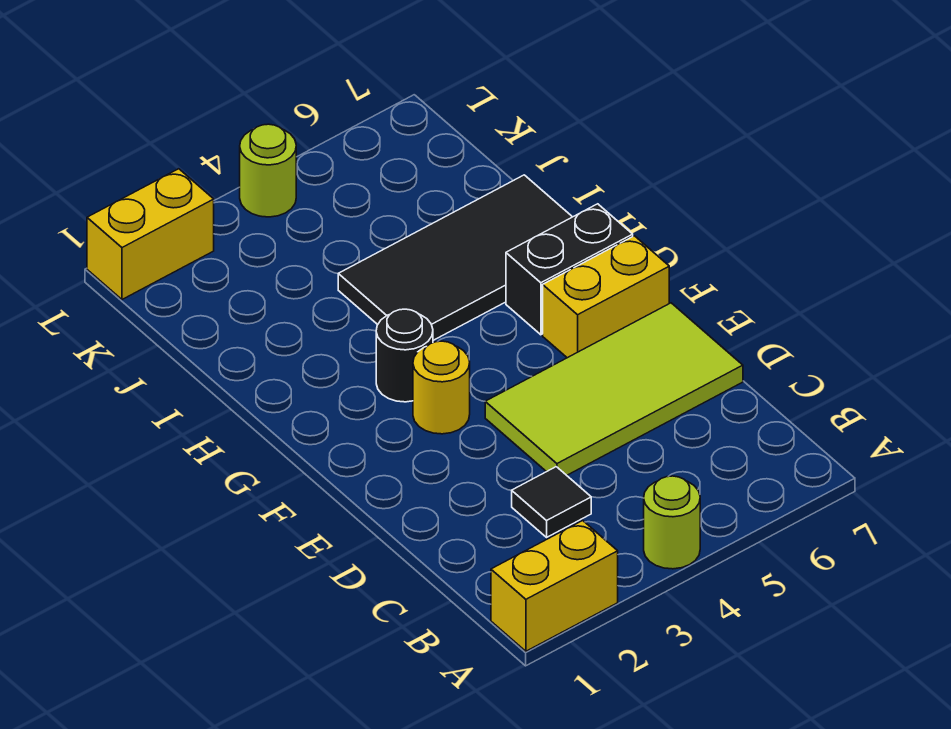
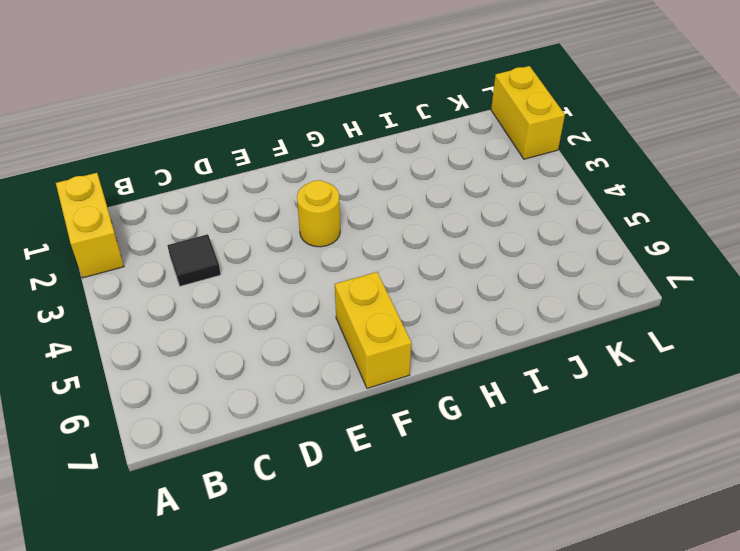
none -> lime 1x1 round brick [644,476,700,569]
none -> lime 2x4 tile [485,303,743,475]

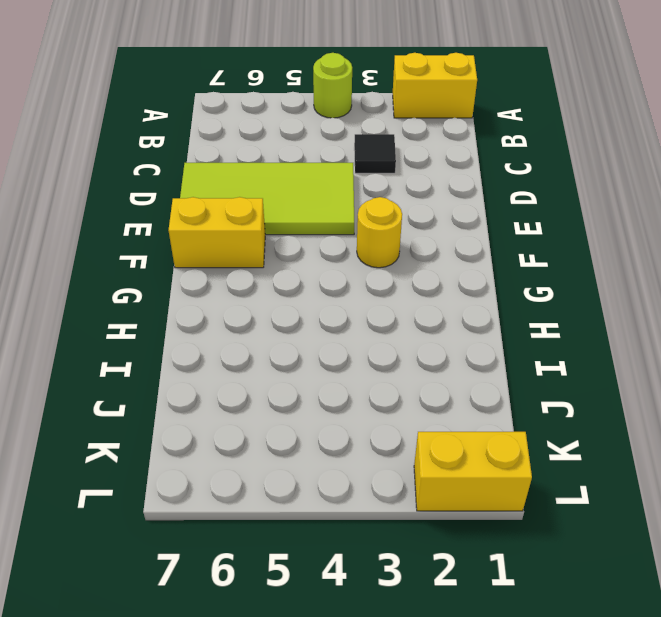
none -> black 1x1 round brick [376,309,433,402]
none -> black 1x2 brick [506,204,633,335]

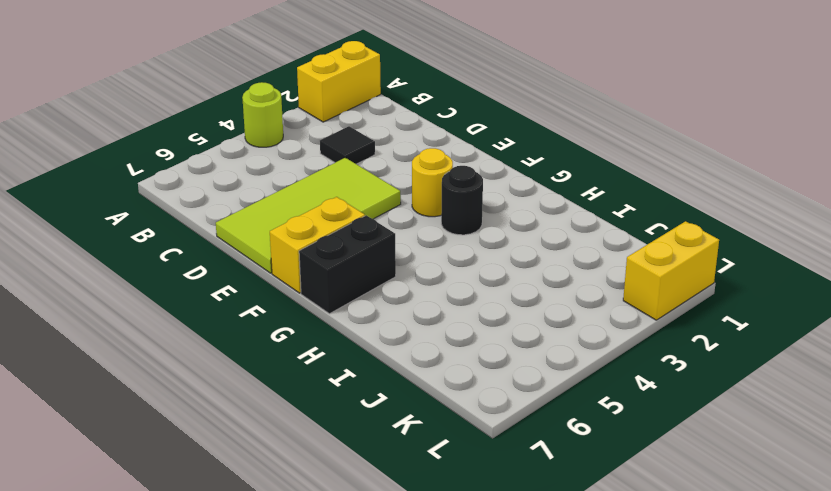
none -> black 2x4 tile [338,175,572,340]
none -> lime 1x1 round brick [240,124,296,217]

